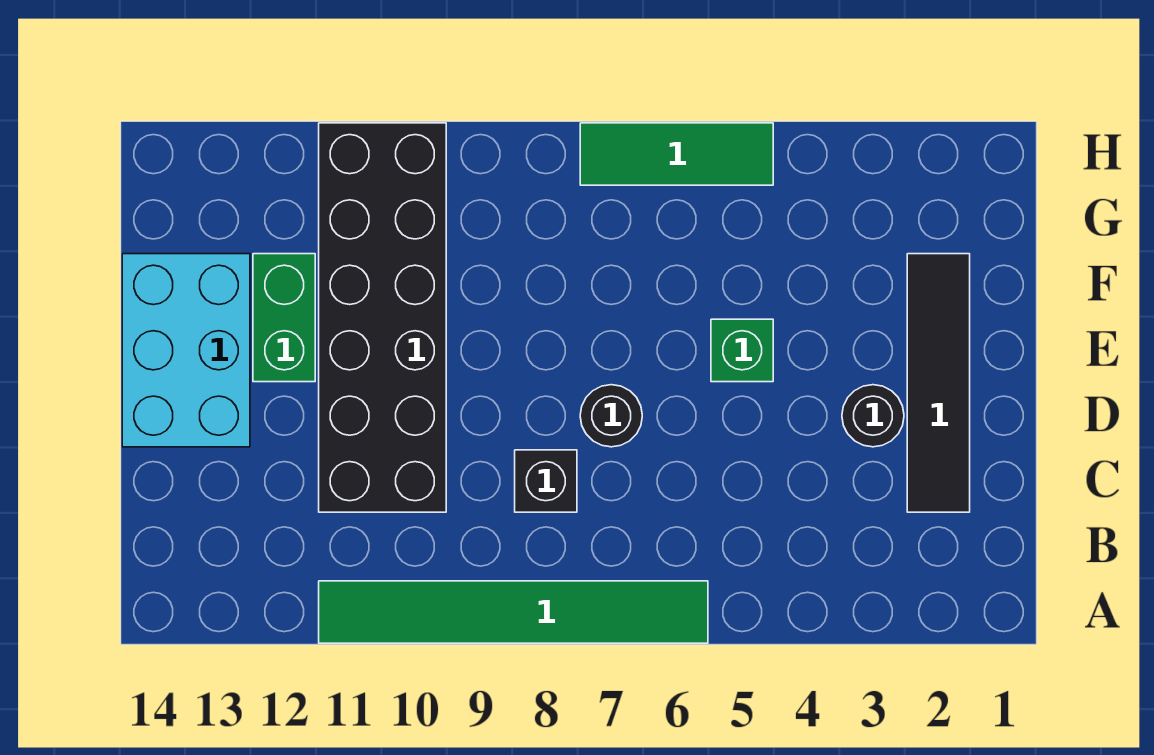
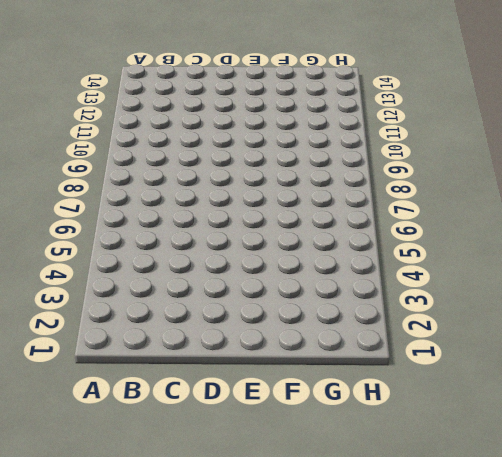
none -> green 1x6 tile [319,581,708,643]
none -> black 1x4 tile [907,254,970,512]

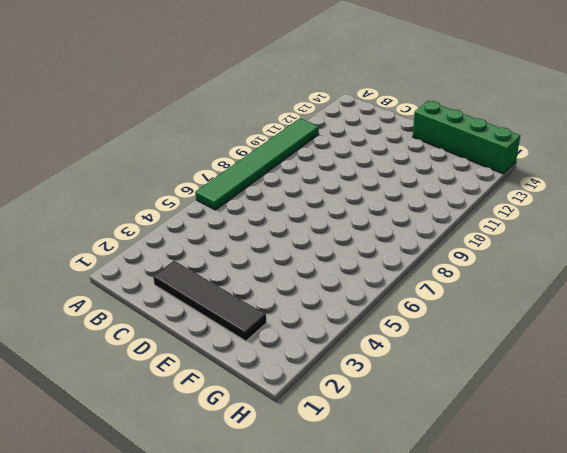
green 1x4 brick [413,101,520,174] -> cyan 2x3 brick [122,254,250,447]
none -> black 1x1 brick [515,450,577,512]
none -> black 2x6 brick [319,123,446,512]

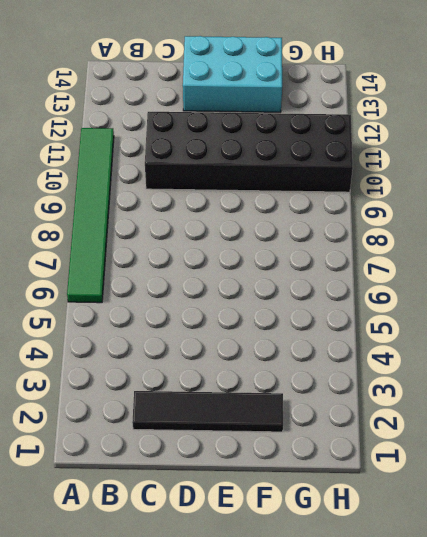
none -> black 1x1 brick [515,450,577,512]
none -> black 1x1 round brick [842,385,904,447]

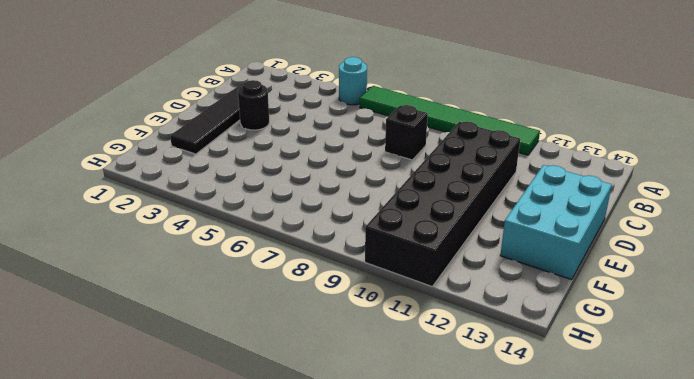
cyan 1x1 round brick [339,57,367,105] -> none
none -> black 1x1 round brick [580,385,642,447]
none -> green 1x1 brick [711,319,773,382]

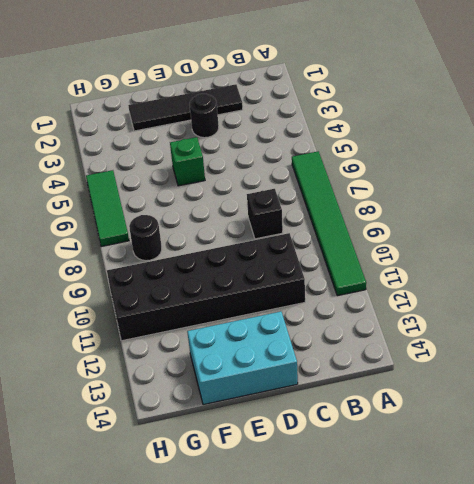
black 1x1 round brick [129,215,162,261] -> black 1x1 round brick moved to [580,385,642,447]
none -> green 1x2 brick [253,254,315,382]

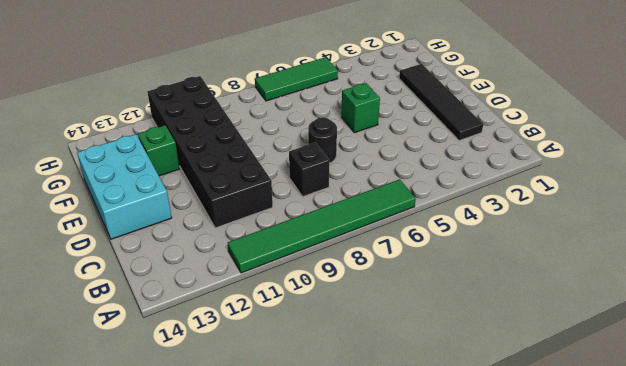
green 1x1 brick [138,125,180,176] -> green 1x2 brick [253,254,315,382]
none -> black 1x1 round brick [842,385,904,447]

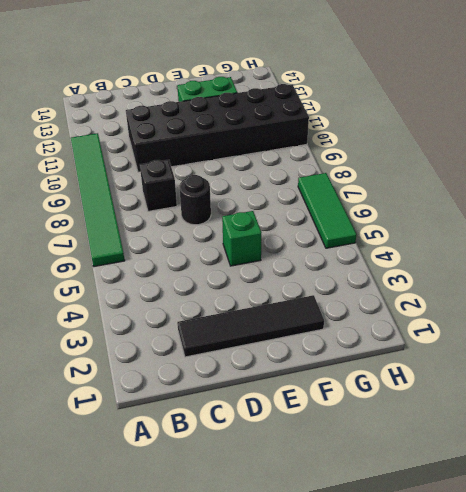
none -> black 1x1 round brick [842,385,904,447]
none -> cyan 2x3 brick [122,254,250,447]

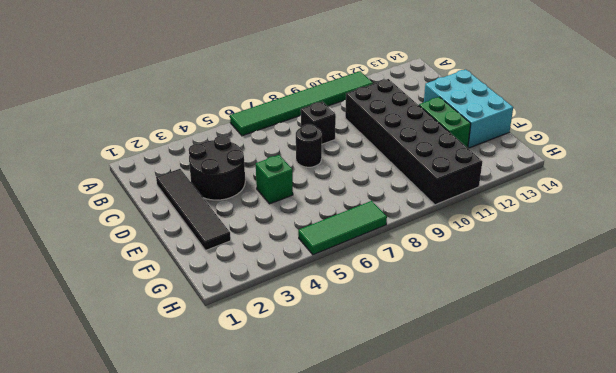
black 2x2 round brick [189,135,245,200] -> black 1x1 round brick [842,385,904,447]

